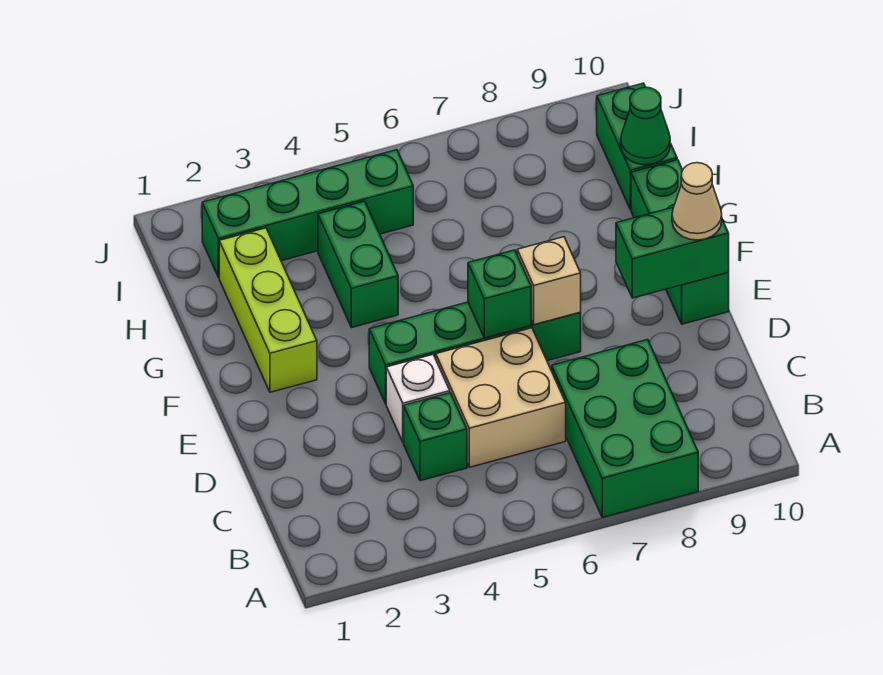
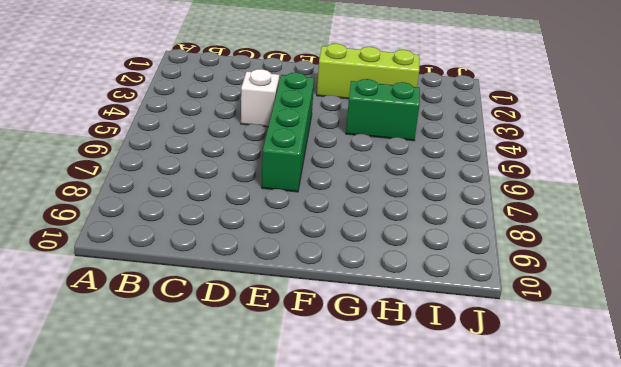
none -> green 2x3 brick [552,340,698,517]
none -> green 1x1 brick [404,393,467,481]
none -> tan 2x2 brick [436,328,566,467]

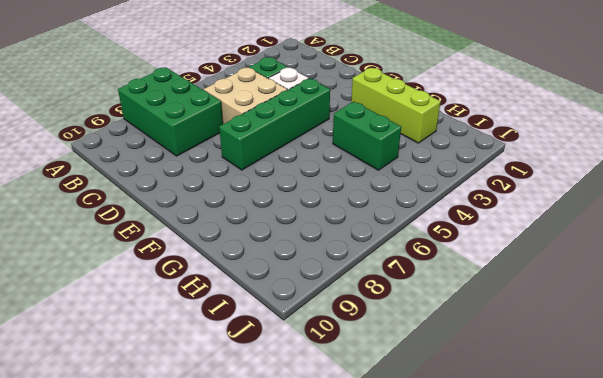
none -> green 1x3 brick [631,160,729,324]
none -> green 1x2 brick [597,83,677,209]
none -> green 1x4 brick [202,150,413,277]

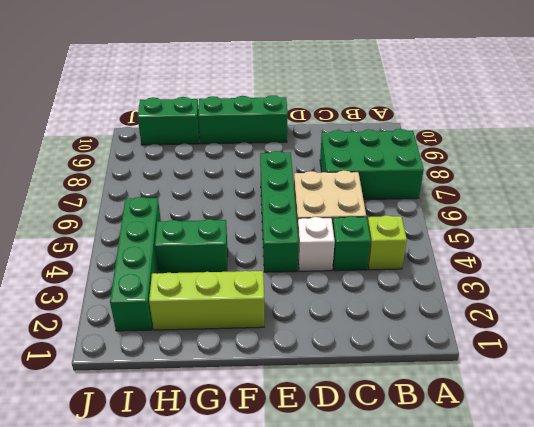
lime 1x1 brick [368,215,407,270] -> none
none -> green 1x1 brick [468,250,531,338]
none -> tan 1x1 brick [517,237,581,325]
none -> green 1x2 brick [616,207,729,298]

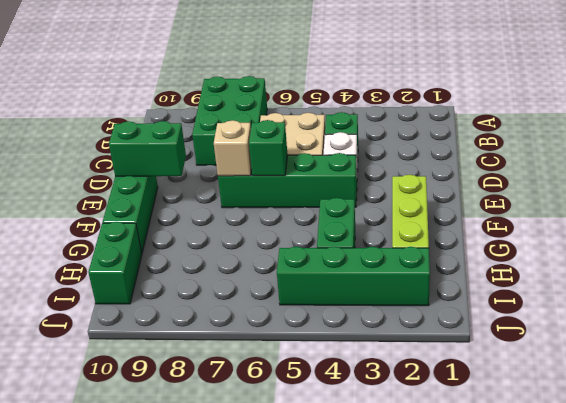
none -> green 1x1 cone [621,87,670,165]
none -> tan 1x1 cone [672,163,722,240]

